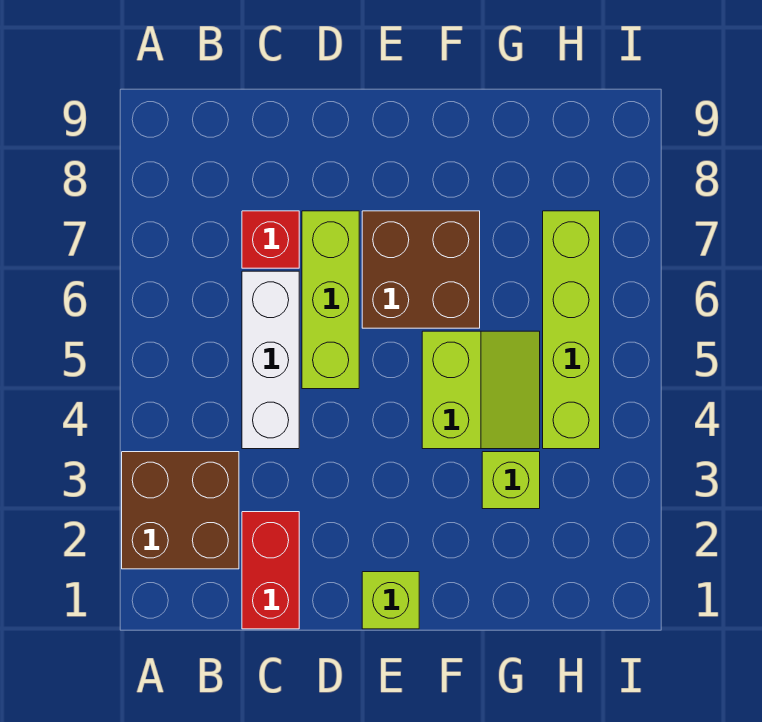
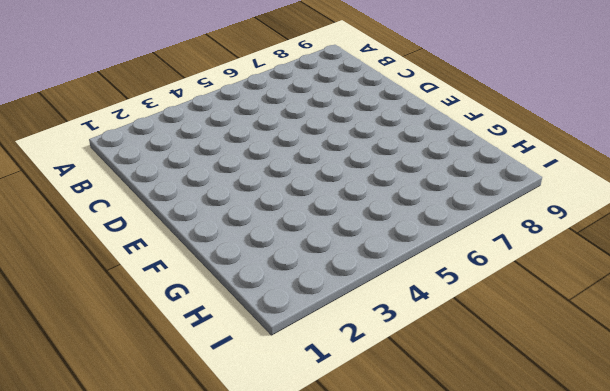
none -> brown 2x2 brick [122,452,239,569]
none -> red 1x2 brick [242,512,299,629]

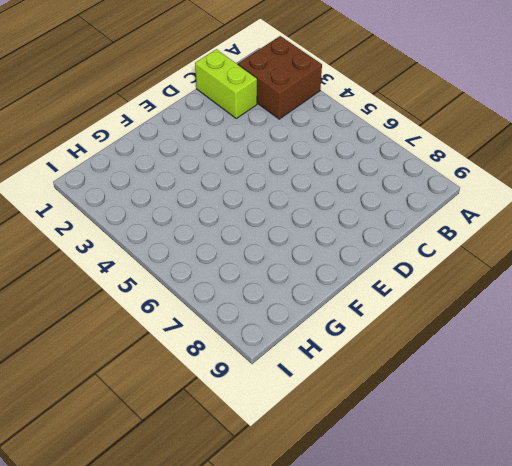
lime 1x2 brick [195,49,257,118] -> red 1x2 brick [242,512,299,629]
none -> white 1x3 brick [242,271,299,449]
none -> red 1x1 brick [242,211,299,268]

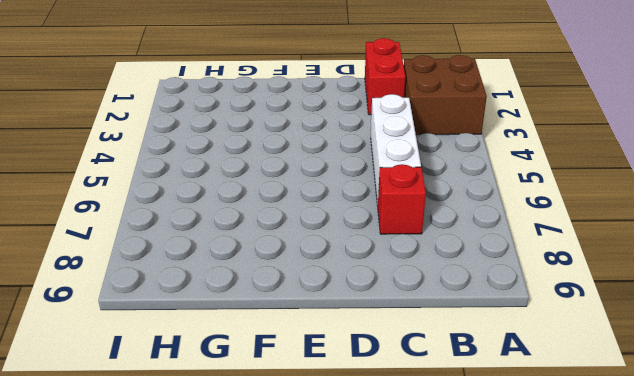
none -> lime 1x3 brick [302,211,359,389]
none -> lime 1x1 brick [362,572,419,629]

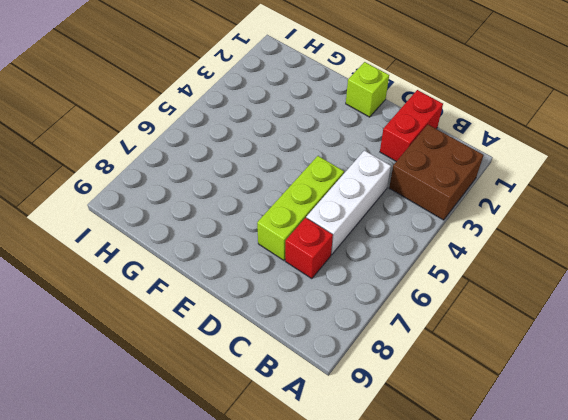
none -> brown 2x2 brick [362,211,480,328]
none -> lime 2x2 slope [422,331,540,449]

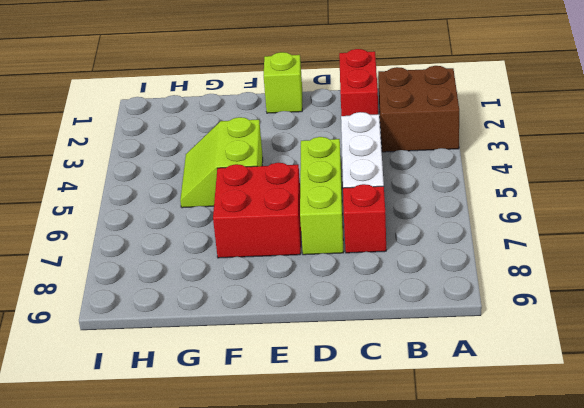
red 2x2 brick [213,163,301,258] -> brown 2x2 brick [362,211,480,328]
none -> lime 1x1 brick [482,452,540,509]
none -> lime 1x4 brick [543,211,600,449]

